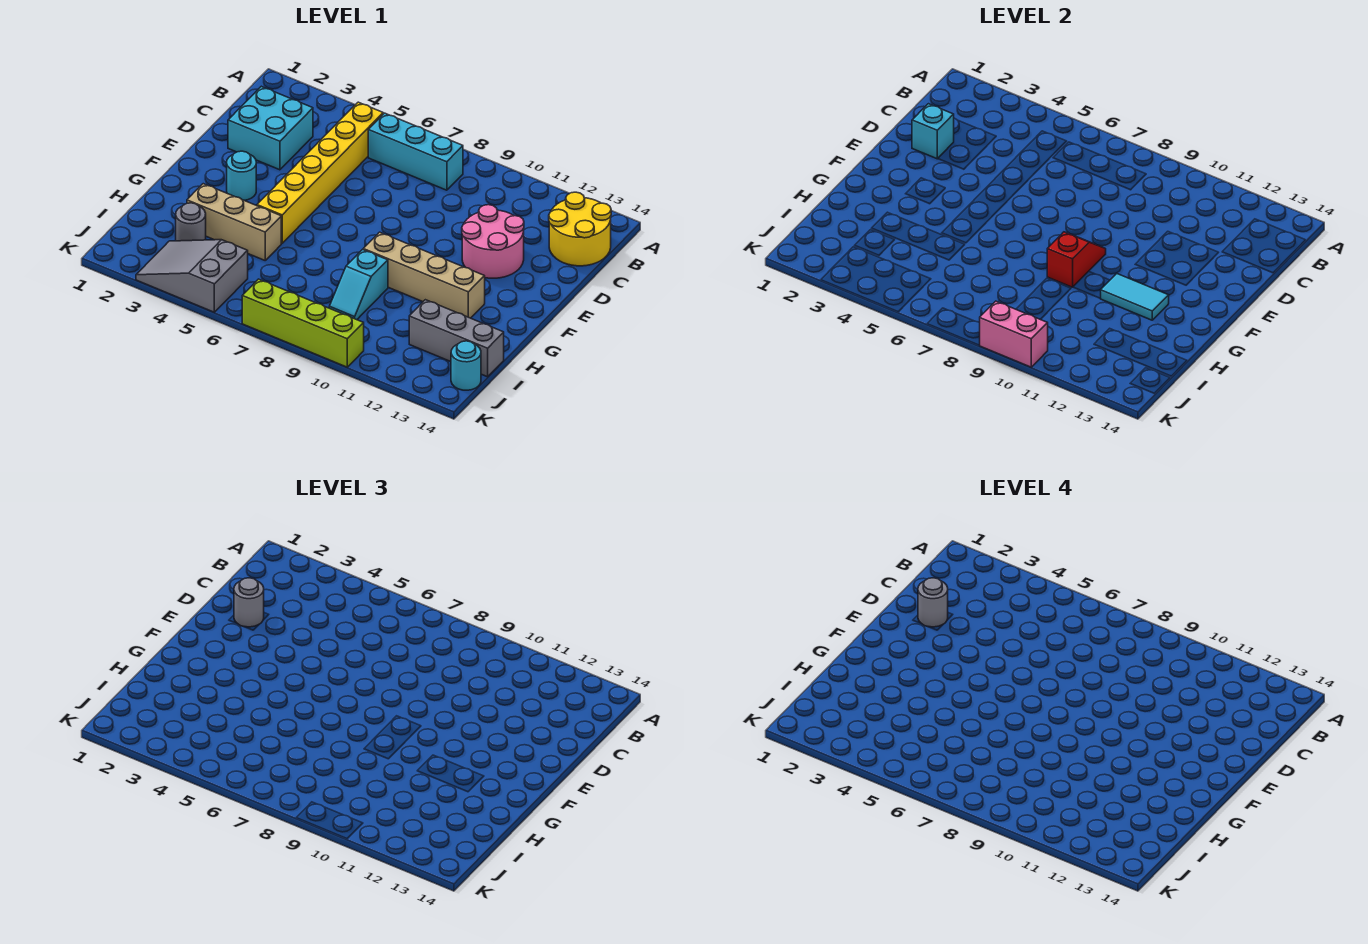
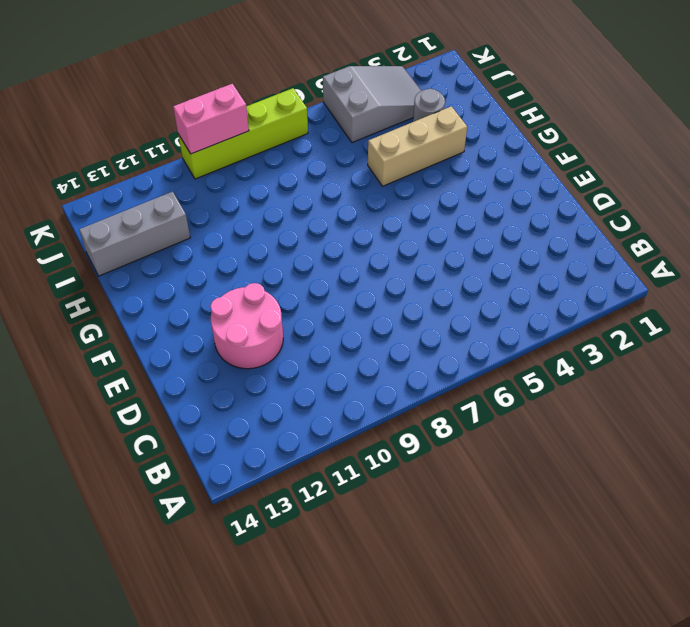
none -> yellow 1x6 brick [257,102,383,243]
none -> cyan 1x3 brick [368,113,463,190]
none -> yellow 2x2 round brick [549,192,611,266]

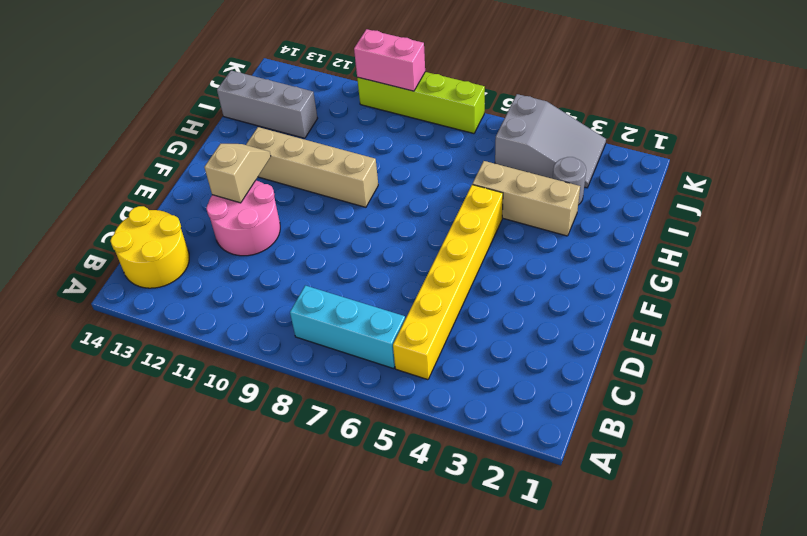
tan 1x2 slope [204,144,271,203] -> none
none -> cyan 2x2 brick [228,86,313,170]
none -> cyan 1x1 round brick [227,151,256,200]
none -> cyan 1x2 slope [329,250,388,320]

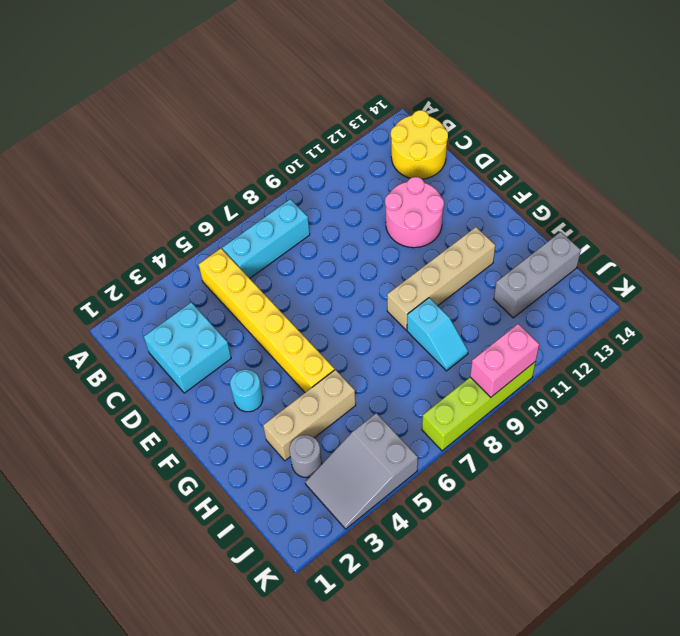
none -> cyan 1x1 round brick [451,341,481,390]
none -> cyan 1x1 brick [912,104,954,159]
none -> red 1x2 slope [1047,232,1106,287]

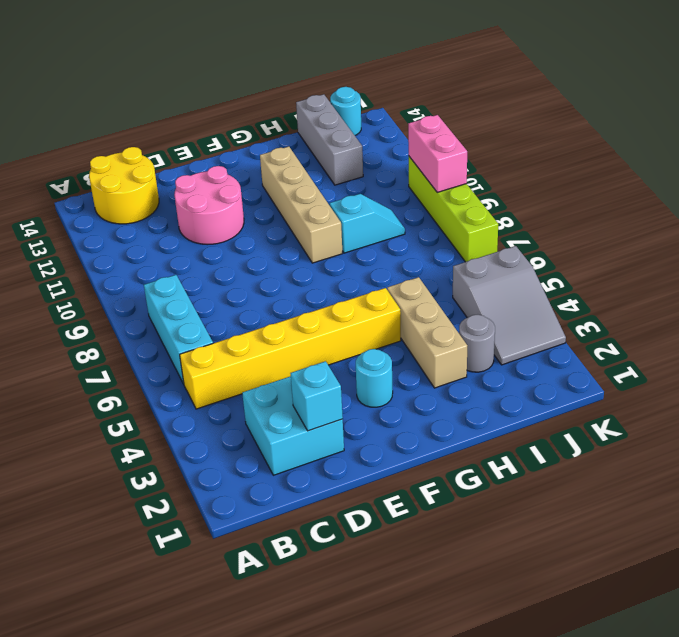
none -> red 1x2 slope [1047,232,1106,287]
none -> cyan 1x2 tile [1100,274,1169,320]
none -> grey 1x1 round brick [234,578,264,627]

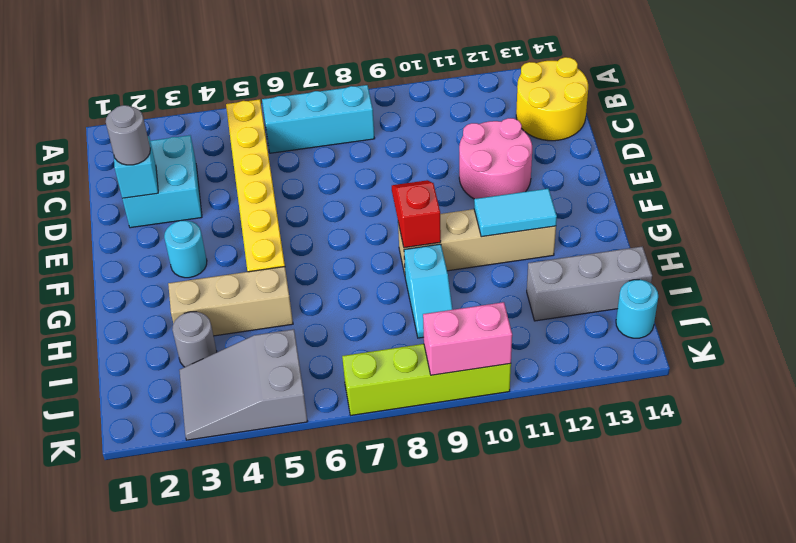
none -> grey 1x1 round brick [918,578,948,627]

